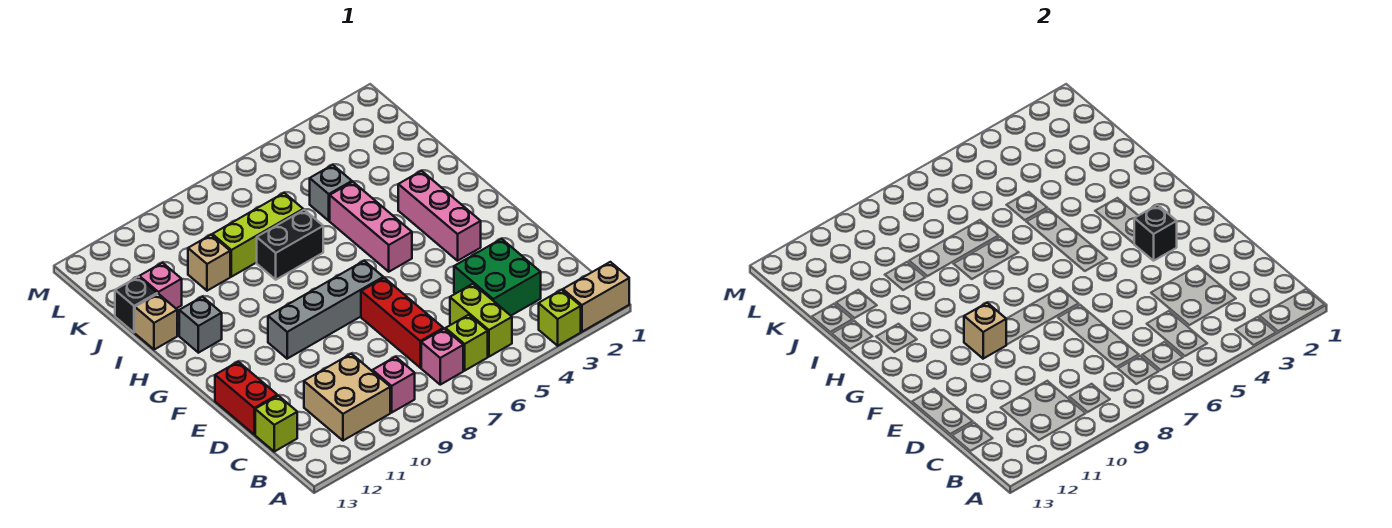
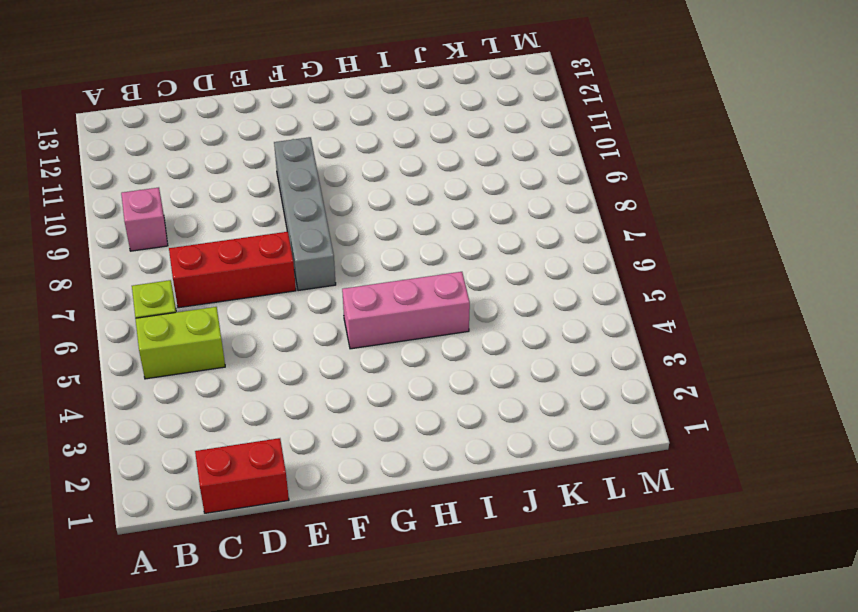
red 1x2 brick [195,438,289,513] -> red 1x2 brick moved to [215,362,277,434]
none -> tan 1x2 brick [563,262,629,332]
none -> lime 1x1 brick [539,290,581,346]
none -> pink 1x1 brick [421,329,463,385]

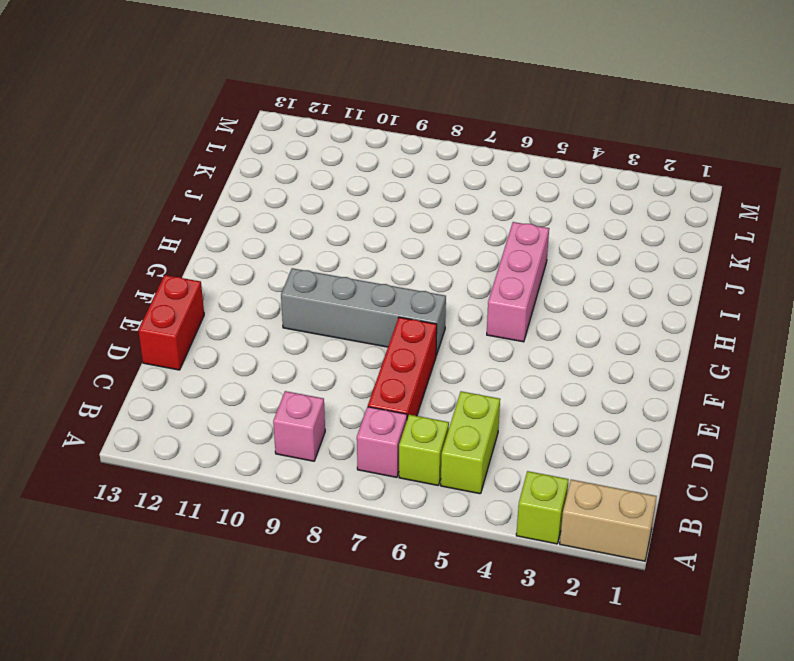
none -> tan 2x2 brick [304,354,390,441]
none -> green 2x2 brick [454,239,541,315]
none -> lime 1x1 brick [255,396,297,451]

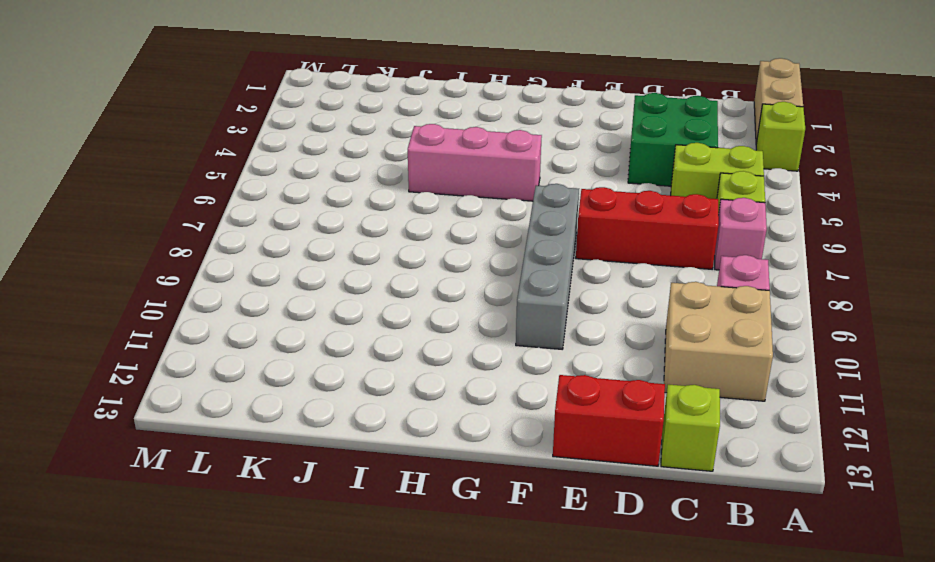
none -> pink 1x3 brick [398,171,481,261]
none -> grey 1x1 brick [179,297,222,353]
none -> black 1x2 brick [257,210,323,280]

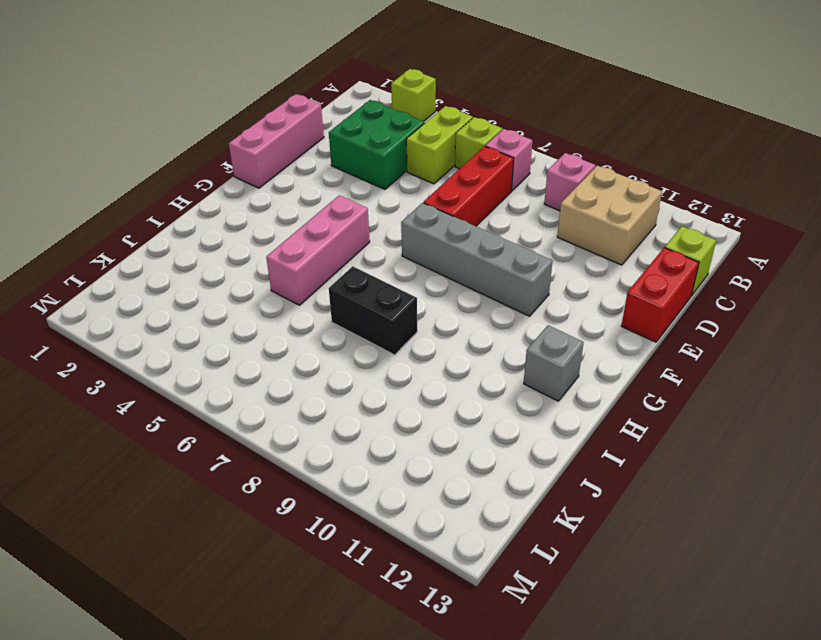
pink 1x3 brick [229,94,324,188] -> pink 1x3 brick moved to [398,171,481,261]
none -> tan 1x2 brick [563,262,629,332]
none -> tan 1x1 brick [135,294,177,350]
none -> grey 1x1 brick [310,165,352,221]

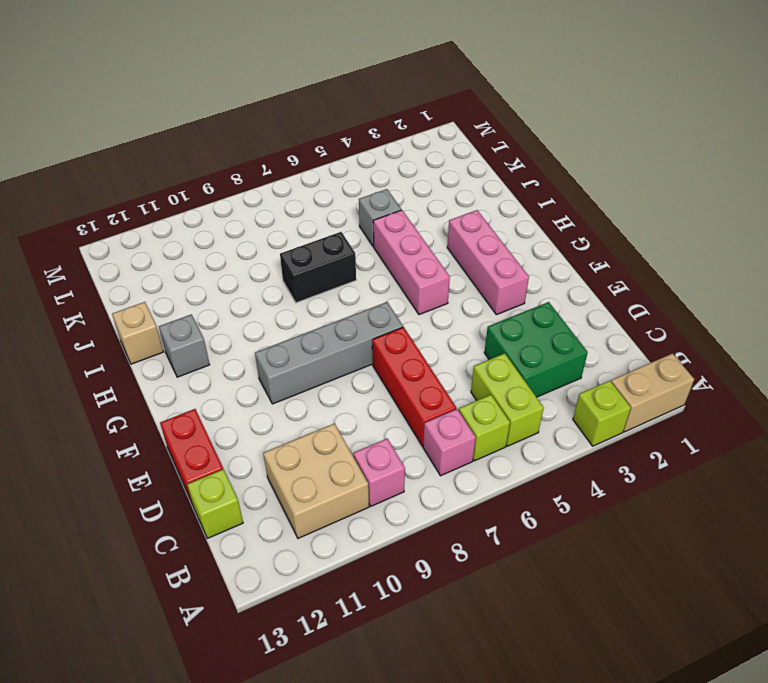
none -> lime 1x3 brick [212,193,303,277]
none -> tan 1x1 brick [188,235,230,291]
none -> pink 1x1 brick [139,263,182,308]

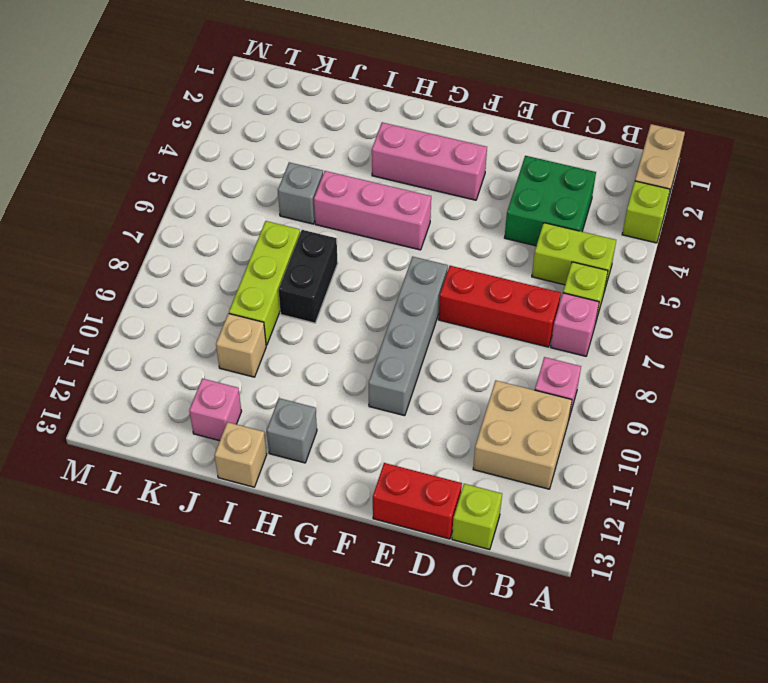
none -> black 1x1 brick [115,277,157,333]
none -> black 1x1 brick [1134,205,1177,261]
none -> tan 1x1 brick [964,303,1006,359]

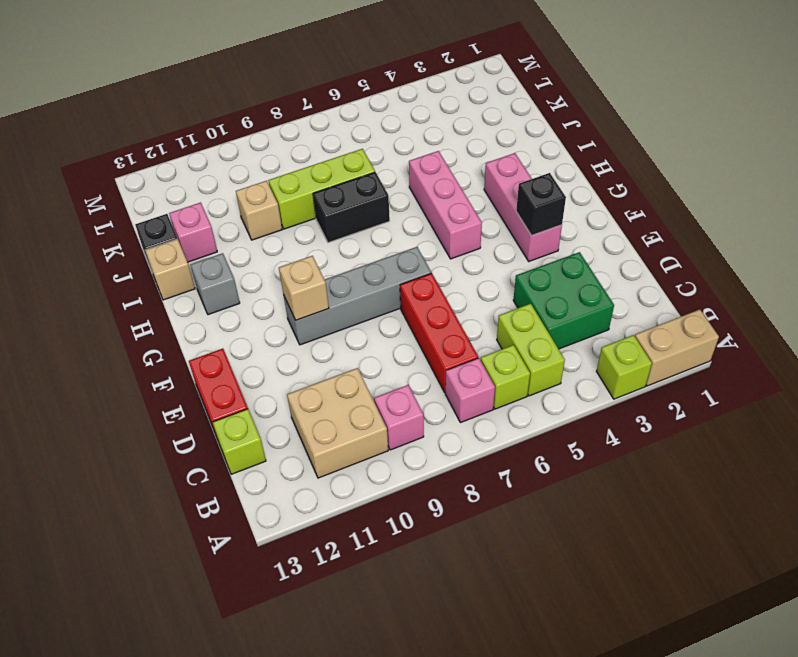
none -> grey 1x1 brick [310,165,352,221]

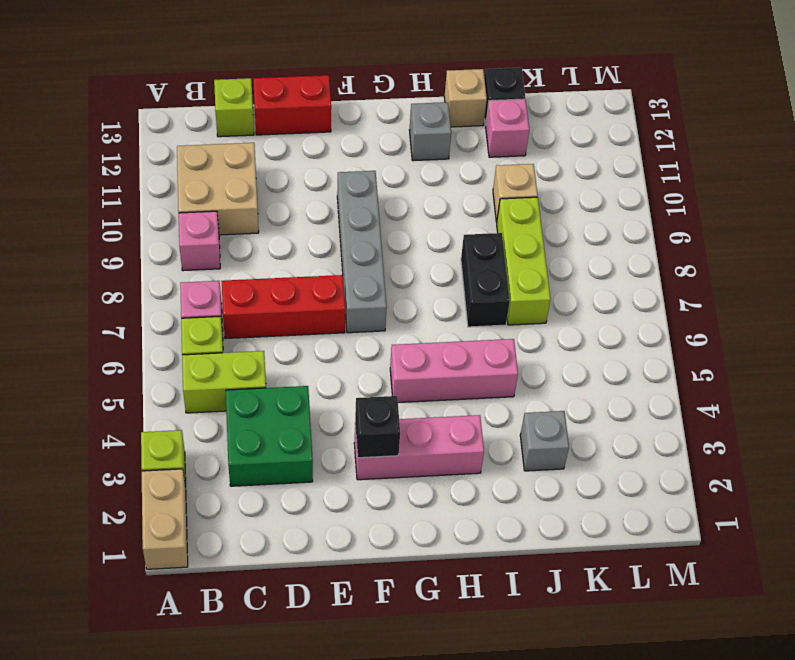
grey 1x1 brick [520,411,569,471] -> grey 1x1 brick moved to [310,165,352,221]
none -> tan 1x1 brick [964,303,1006,359]

